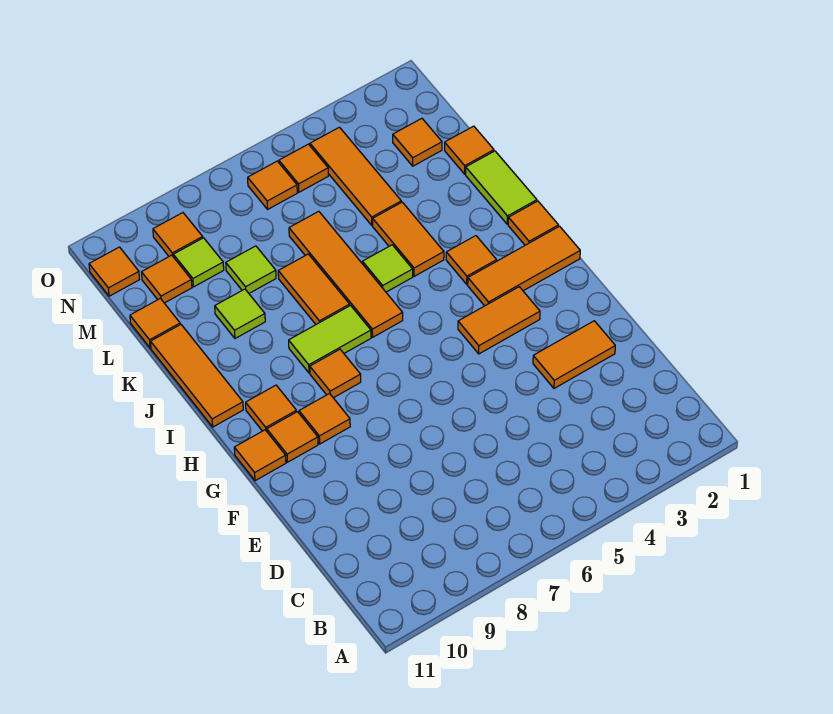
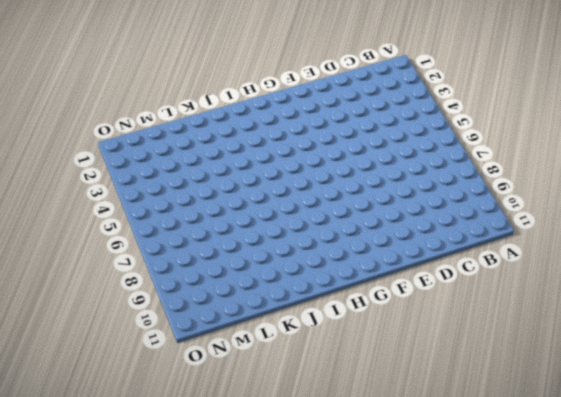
none -> orange 1x2 tile [533,321,615,388]
none -> orange 1x2 tile [458,287,540,354]
none -> orange 1x1 tile [299,394,350,444]

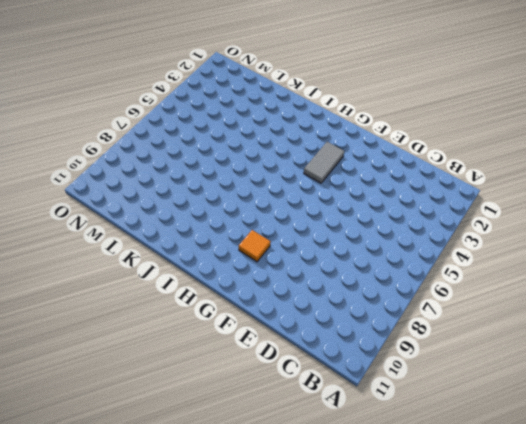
grey 1x2 tile [304,142,344,183] -> orange 1x2 tile [458,287,540,354]
none -> orange 1x2 tile [533,321,615,388]
none -> orange 1x1 tile [267,412,318,462]
none -> orange 1x1 tile [234,430,286,481]

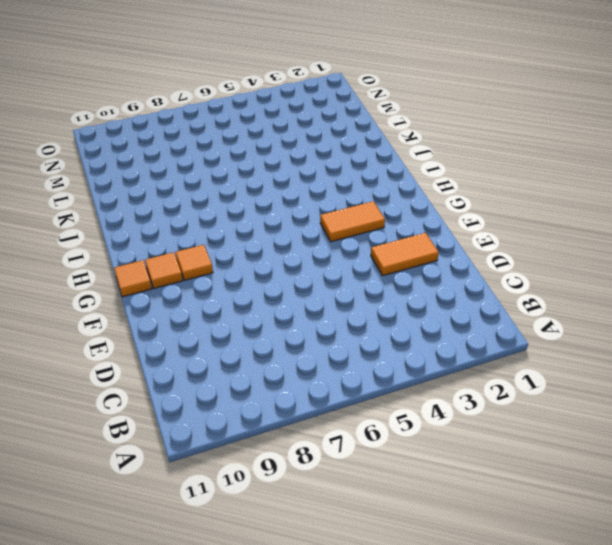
none -> orange 1x3 tile [468,226,580,306]
none -> orange 1x1 tile [310,350,361,398]
none -> orange 1x1 tile [246,385,297,431]

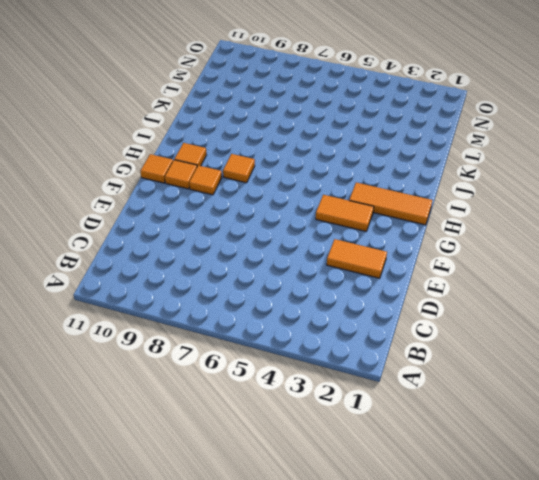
none -> orange 1x1 tile [508,201,559,245]
none -> orange 1x1 tile [446,236,497,284]
none -> orange 1x4 tile [289,211,403,337]

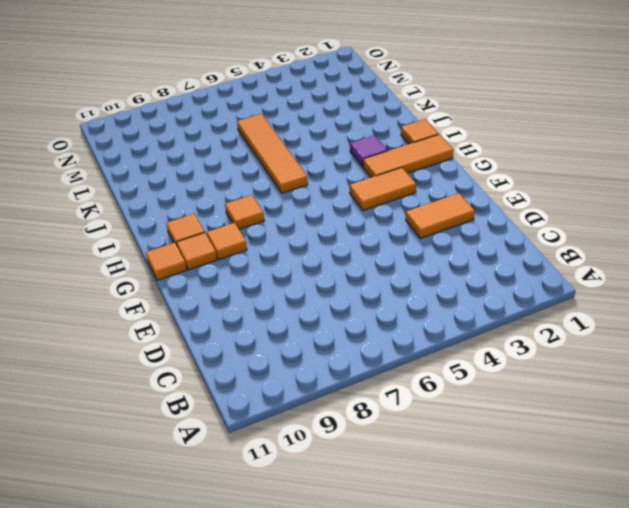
purple 1x1 tile [350,135,387,167] -> orange 1x1 tile [446,236,497,284]
none -> lime 1x2 tile [289,306,371,373]
none -> orange 1x3 tile [151,324,243,427]
none -> lime 1x2 tile [466,151,537,224]

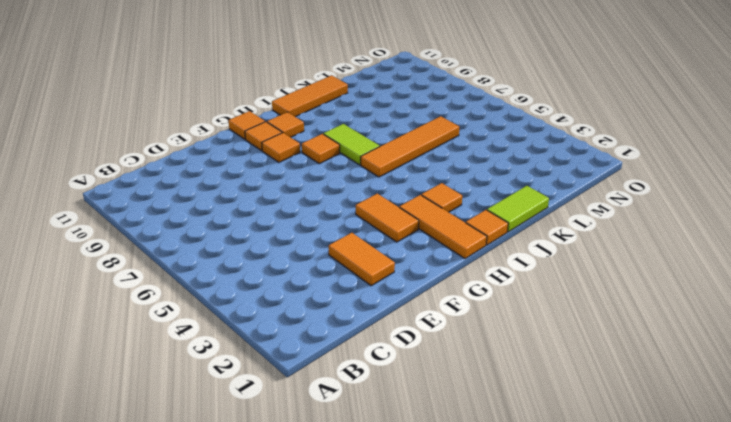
none -> orange 1x2 tile [373,202,444,276]
none -> lime 1x1 tile [362,245,413,292]
none -> orange 1x2 tile [278,254,350,324]

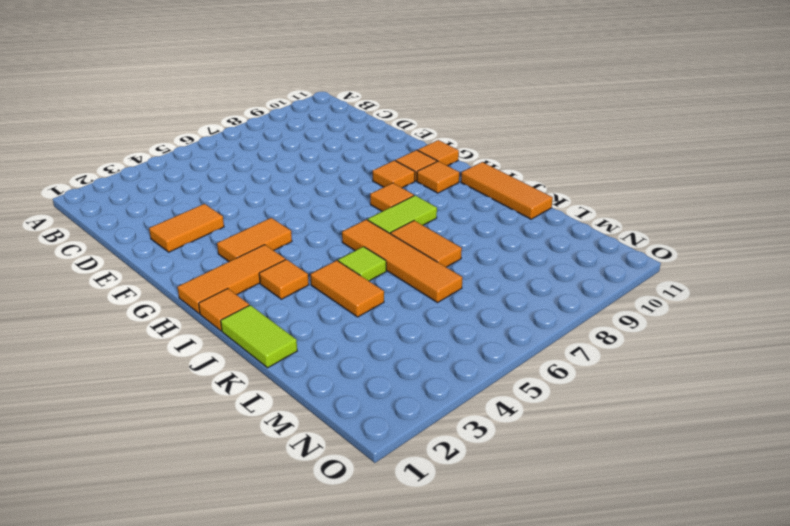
none -> lime 1x1 tile [215,289,265,338]
none -> orange 1x1 tile [445,126,494,174]
none -> orange 1x3 tile [310,127,401,225]

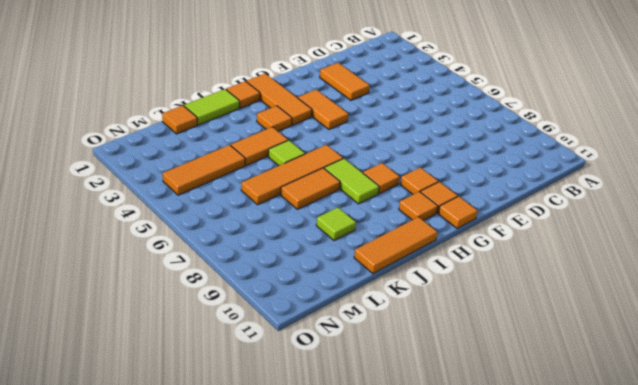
none -> lime 1x1 tile [226,246,276,293]
none -> orange 1x1 tile [130,298,180,348]
none -> orange 1x1 tile [393,118,442,166]

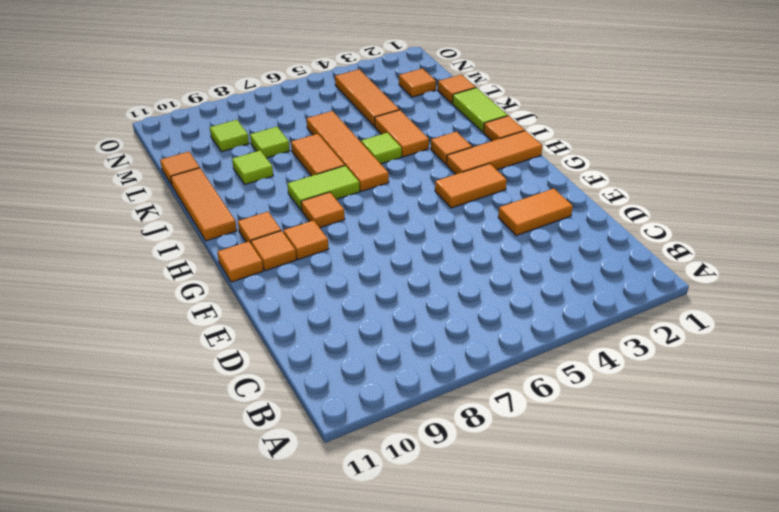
none -> orange 1x1 tile [142,255,192,303]
none -> orange 1x1 tile [279,144,328,192]
none -> orange 1x1 tile [248,161,297,209]

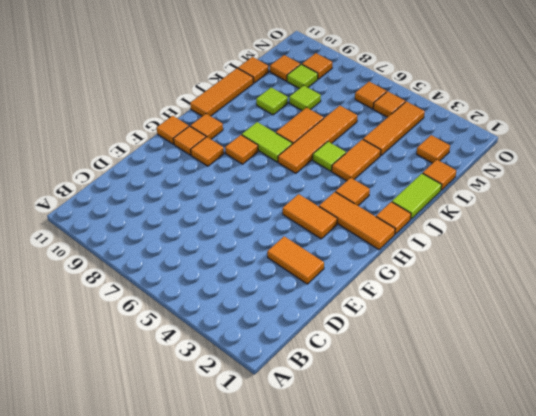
none -> orange 1x1 tile [89,247,140,296]

